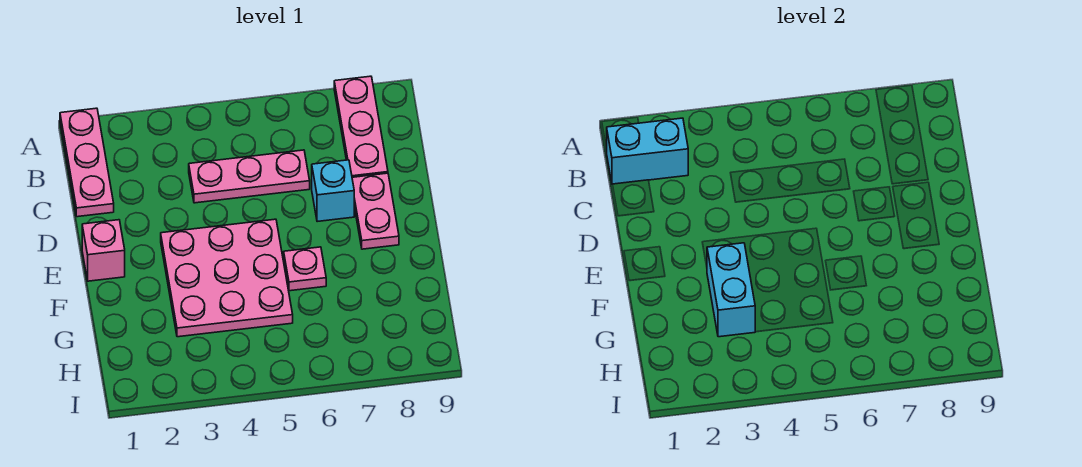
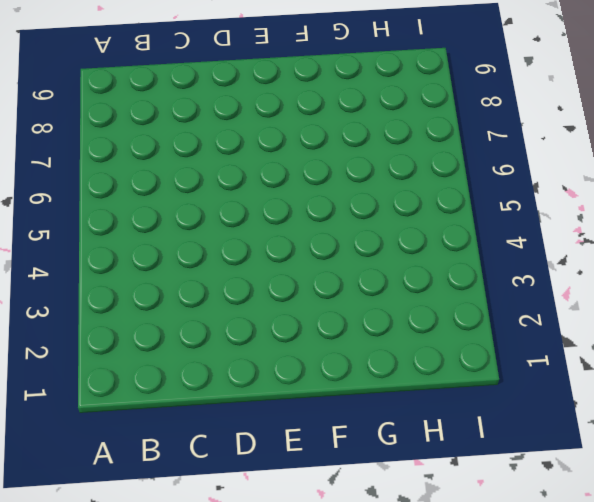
none -> pink 1x3 plate [60,108,114,217]
none -> pink 1x3 plate [334,76,388,177]

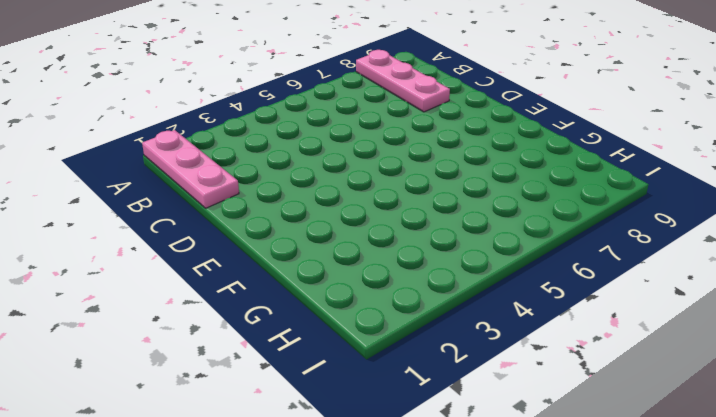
none -> pink 1x3 plate [189,150,310,203]
none -> cyan 1x1 brick [312,160,354,222]

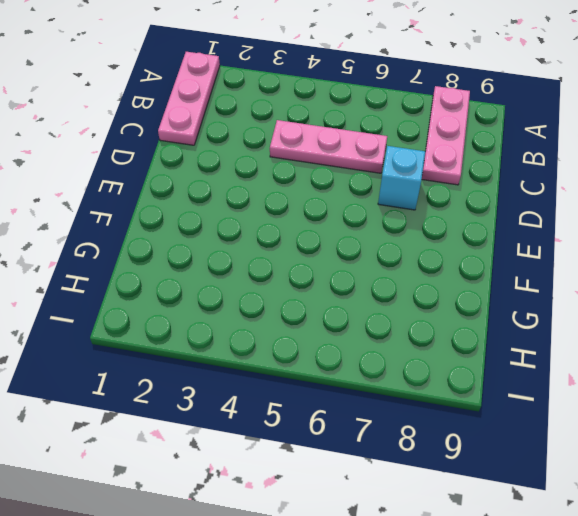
none -> pink 1x2 plate [352,173,399,249]
none -> pink 1x1 brick [82,220,125,281]

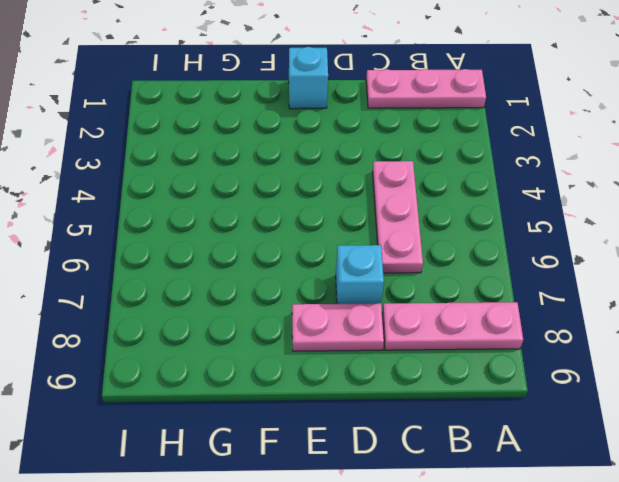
cyan 1x1 brick [289,47,328,109] -> pink 1x1 brick [82,220,125,281]
none -> pink 3x3 plate [161,219,293,337]
none -> pink 1x1 plate [284,247,326,291]

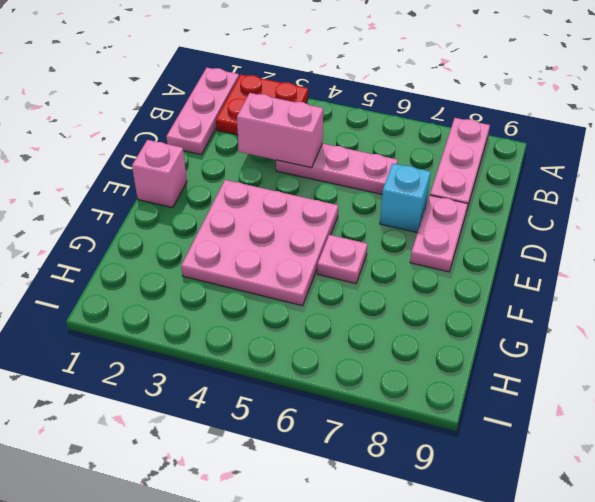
red 2x2 plate [216,75,308,135] -> none
pink 1x2 brick [237,93,323,168] -> none
none -> cyan 1x2 brick [607,118,688,184]
none -> cyan 1x2 brick [707,243,755,337]

